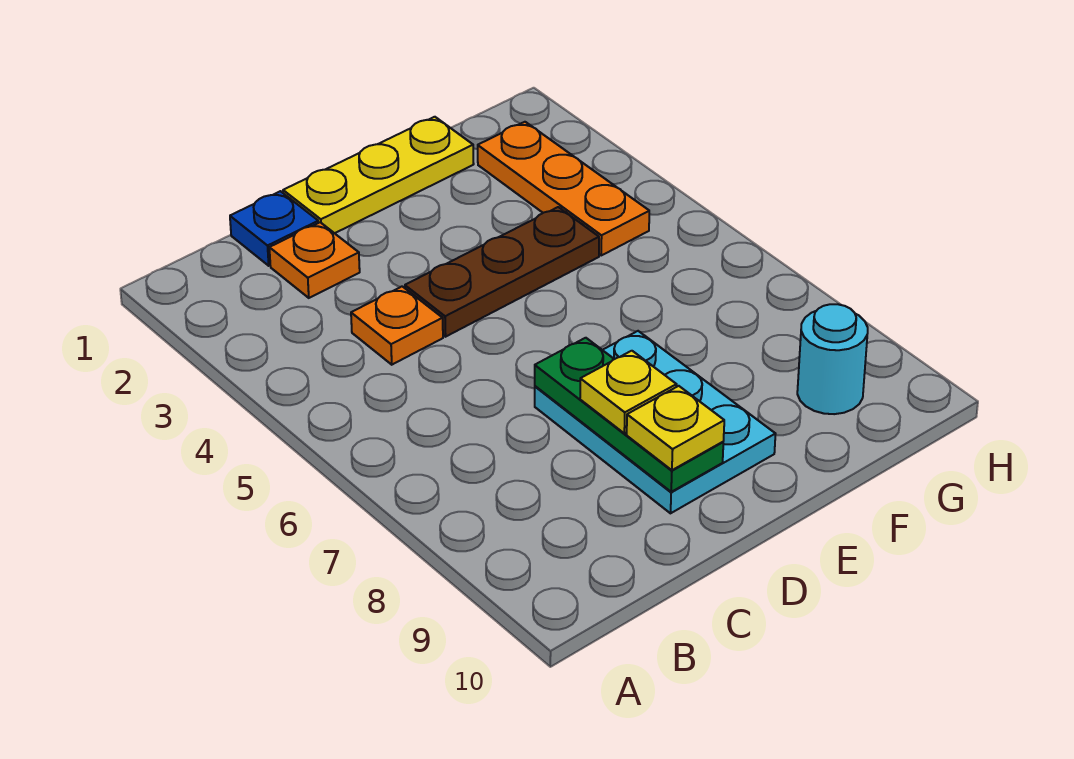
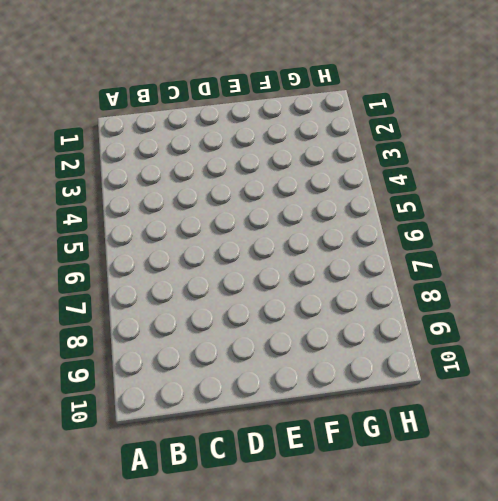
none -> blue 1x1 plate [230,191,318,266]
none -> orange 1x1 plate [269,222,360,298]

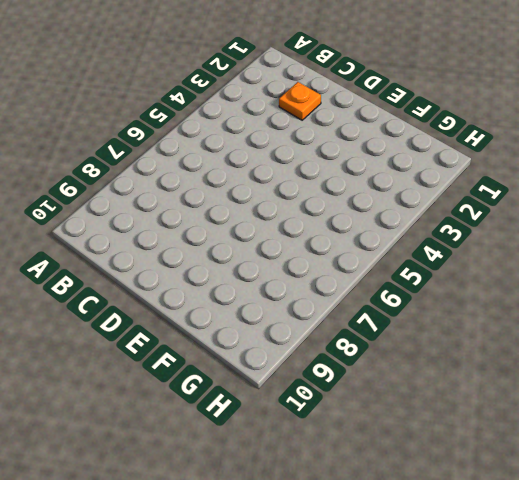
none -> blue 1x1 plate [230,191,318,266]
none -> orange 1x1 plate [351,286,443,365]

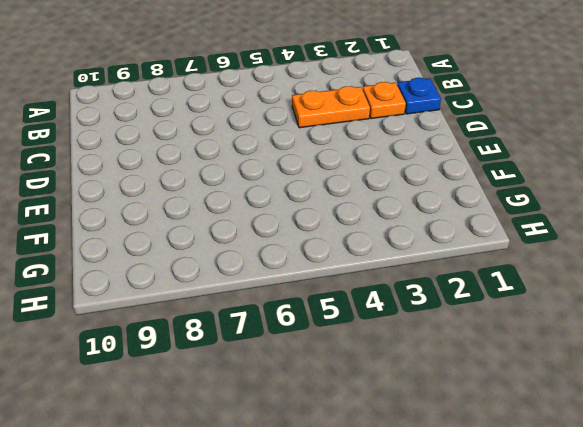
orange 1x2 plate [292,86,370,128] -> orange 1x1 plate [351,286,443,365]
none -> yellow 1x3 plate [283,117,474,233]
none -> brown 1x3 plate [405,207,599,337]

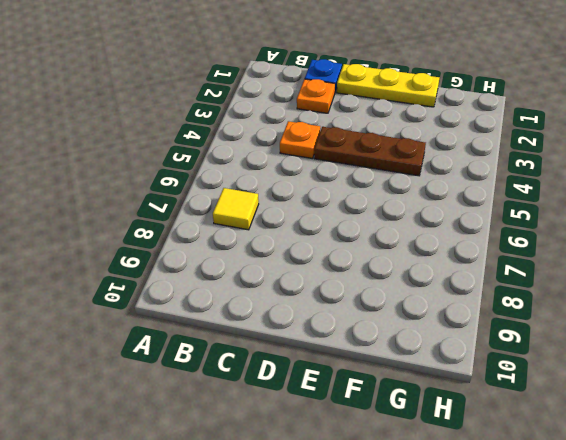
yellow 1x1 tile [213,188,259,230] -> none
none -> cyan 2x3 plate [535,331,775,513]
none -> orange 1x3 plate [478,122,649,255]

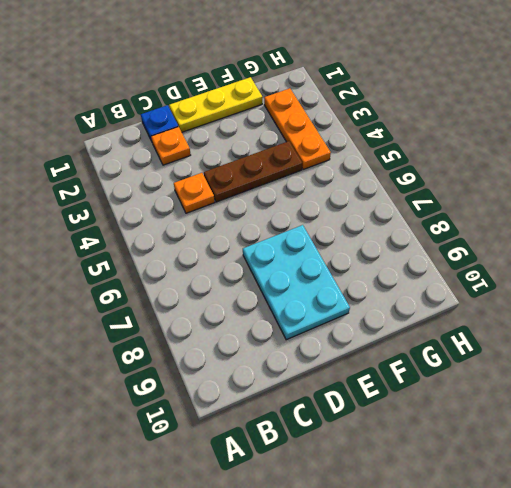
none -> cyan 1x1 round brick [797,304,868,414]
none -> green 1x3 plate [535,338,723,492]

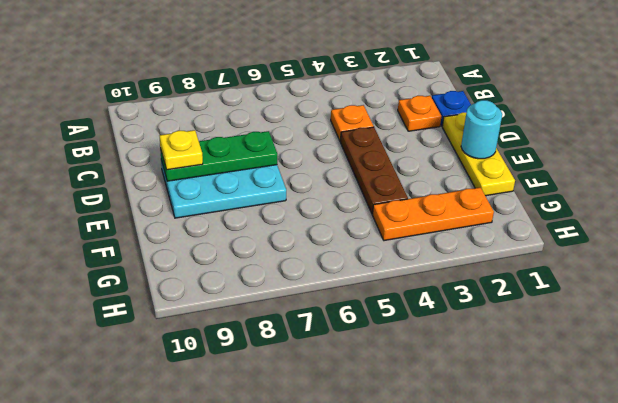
cyan 1x1 round brick [461,100,502,159] -> cyan 1x1 round brick moved to [797,304,868,414]
none -> yellow 1x1 plate [580,351,677,433]

